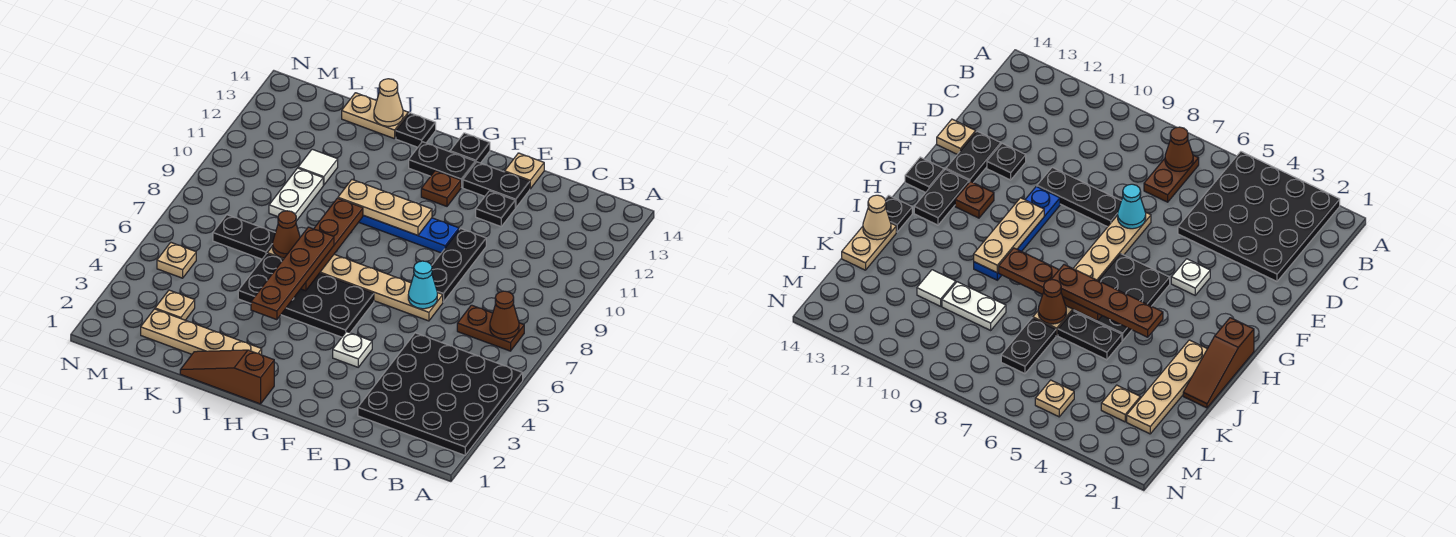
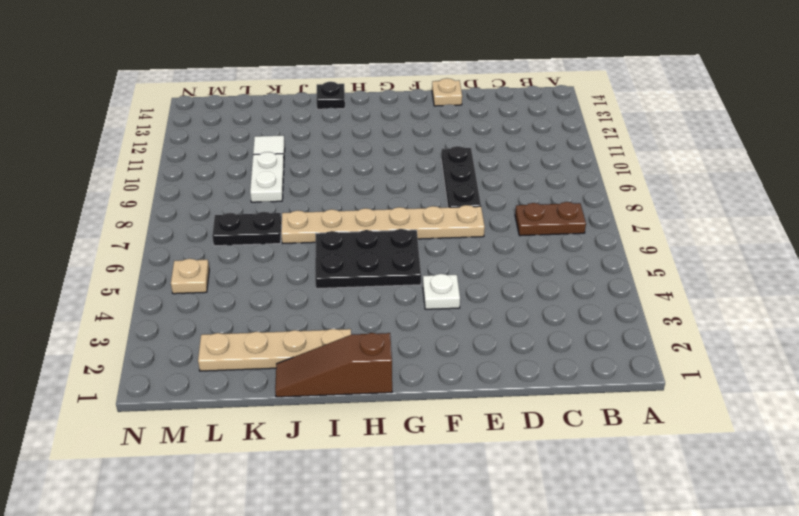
none -> black 4x4 plate [358,333,523,455]
none -> black 1x1 plate [476,191,515,226]
none -> black 1x2 plate [463,162,530,208]
none -> blue 1x4 plate [359,215,459,253]

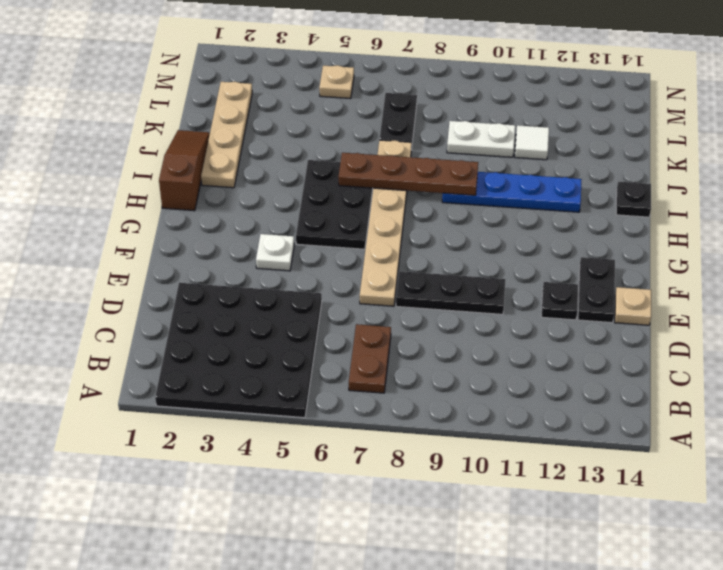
blue 1x4 plate [442,172,582,212] -> blue 1x4 plate turned to [359,215,459,253]
none -> brown 1x1 plate [421,171,461,206]
none -> black 1x2 plate [409,142,475,188]
none -> black 1x1 plate [450,133,490,163]
none -> black 1x2 plate [238,254,283,303]

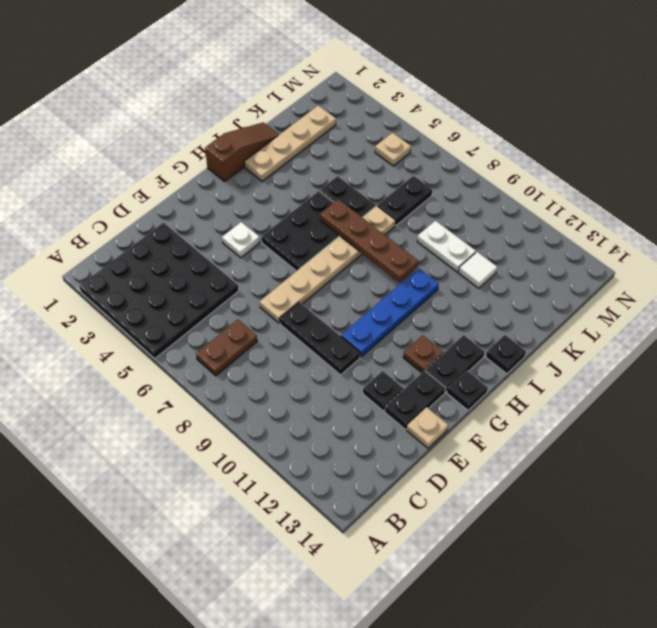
none -> tan 1x2 plate [342,93,408,139]
none -> tan 1x1 plate [155,290,195,320]
none -> brown 1x1 cone [490,291,519,339]
none -> cyan 1x1 cone [408,261,437,309]

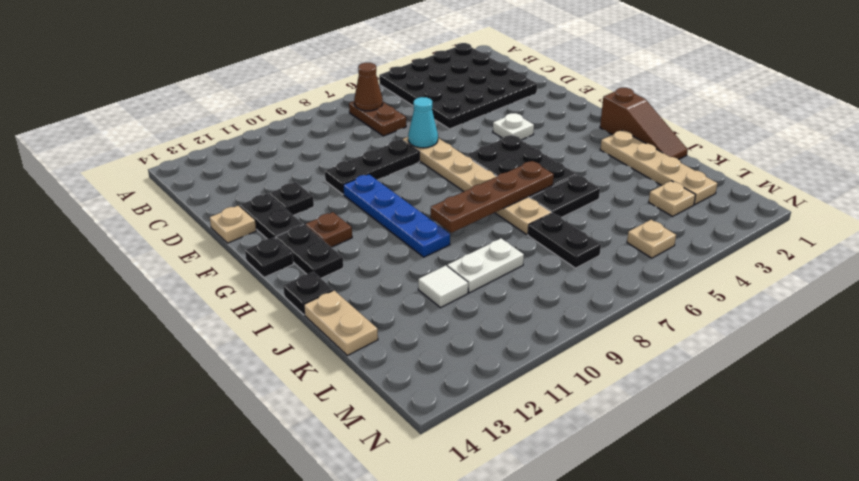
none -> tan 1x3 plate [338,180,432,235]
none -> brown 1x1 cone [273,211,300,258]
none -> tan 1x1 cone [374,79,403,126]
none -> brown 1x4 plate [251,227,334,320]

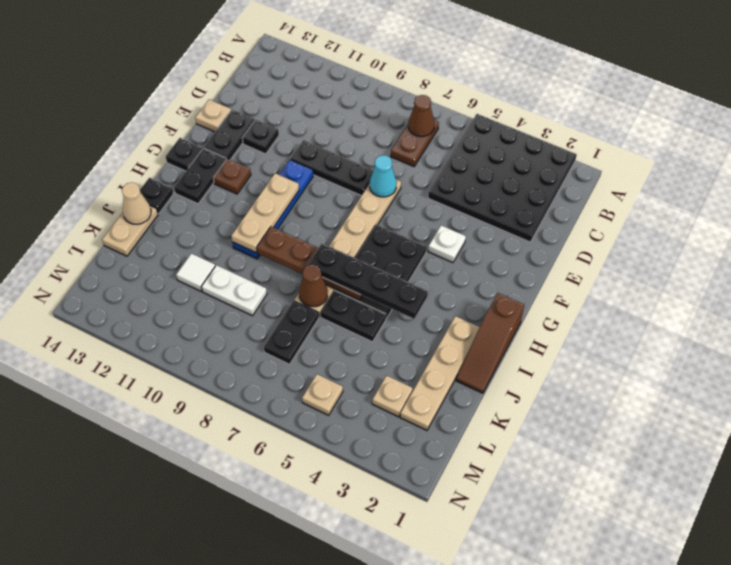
black 1x4 plate [308,243,428,319] -> brown 1x4 plate [251,227,334,320]

